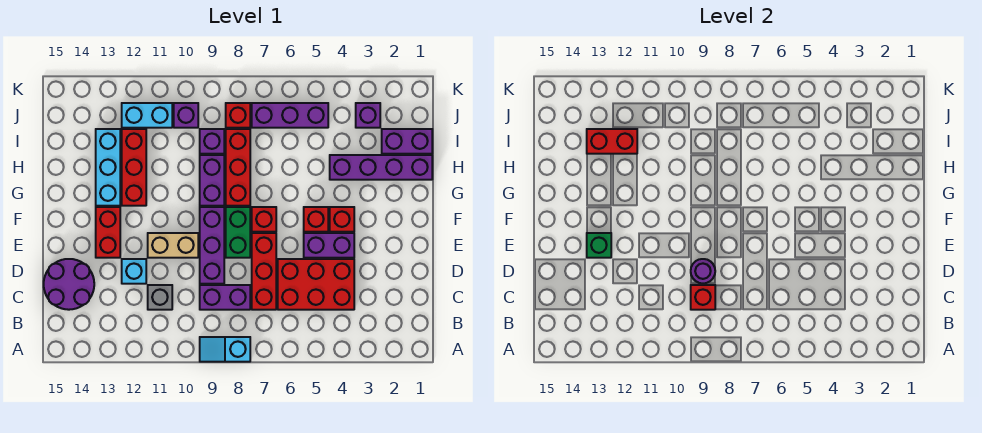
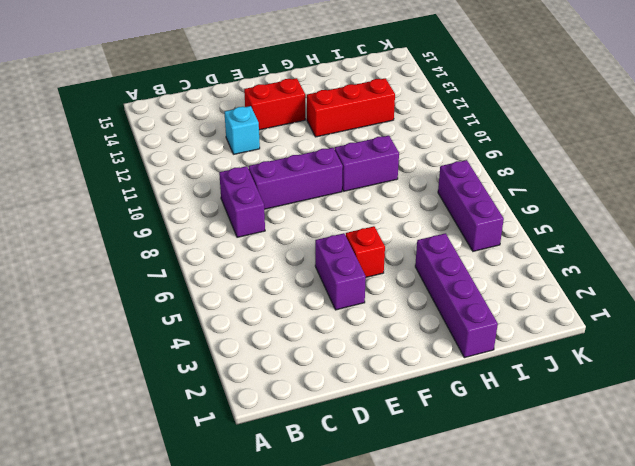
none -> cyan 1x2 slope [200,337,250,362]
none -> red 2x3 brick [278,259,354,310]
none -> red 1x3 brick [252,233,276,310]
none -> grey 1x1 brick [148,285,172,310]

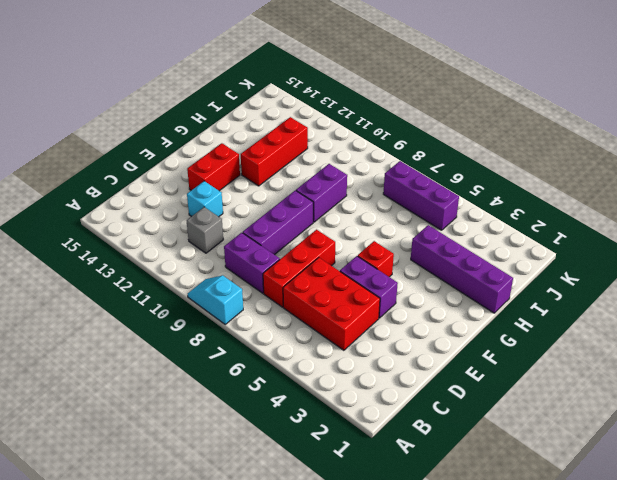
none -> purple 2x2 round brick [44,259,94,310]
none -> green 1x2 brick [226,207,250,258]
none -> tan 1x2 brick [148,233,198,258]
none -> red 1x1 brick [330,207,354,232]

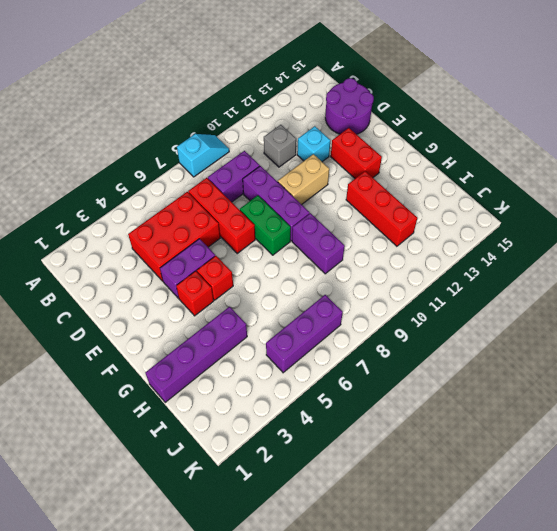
none -> red 1x1 brick [252,207,276,232]
none -> red 1x3 brick [226,129,250,206]
none -> cyan 1x3 brick [96,129,120,206]
none -> purple 1x2 brick [382,129,432,154]

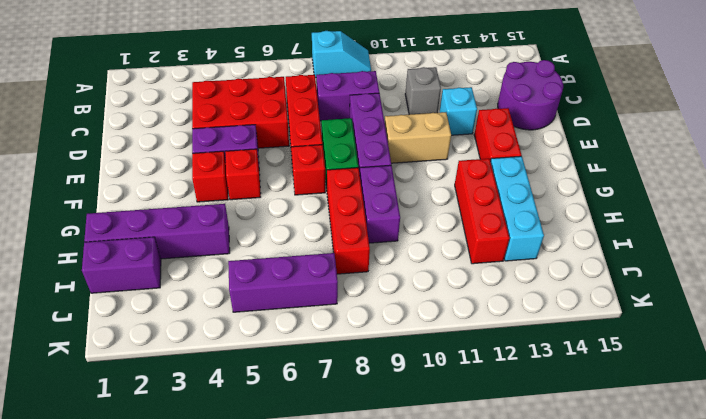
none -> purple 1x1 brick [200,129,224,154]
none -> purple 1x1 brick [356,103,380,128]
none -> red 1x1 brick [226,103,250,128]
none -> purple 1x1 brick [174,103,198,128]

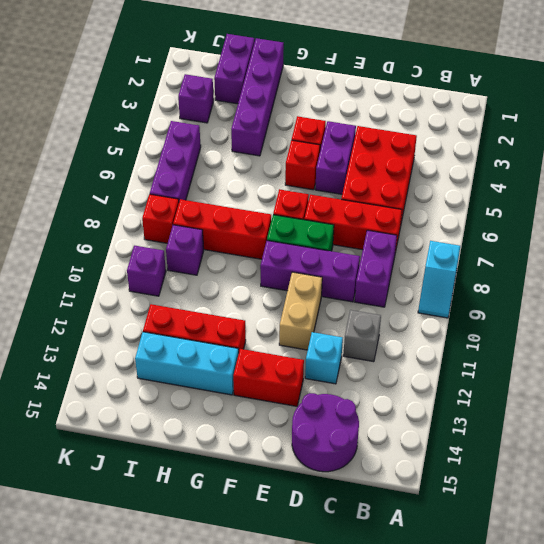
none -> purple 1x2 brick [200,155,224,206]
none -> cyan 1x2 brick [122,103,172,128]
none -> red 1x1 brick [691,285,715,310]
none -> purple 1x1 round brick [691,259,715,284]

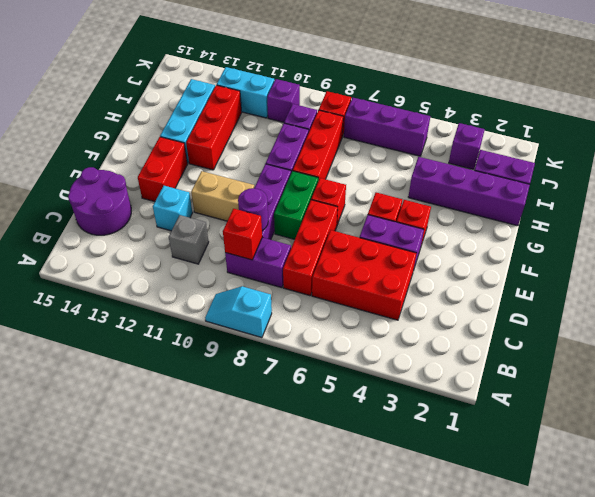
none -> green 1x1 brick [587,233,611,258]
none -> red 1x2 brick [587,129,637,154]

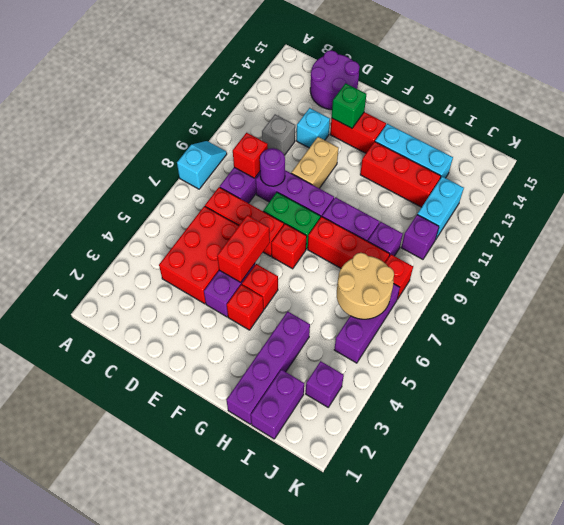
red 1x2 brick [217,215,270,282] -> red 1x2 brick moved to [587,129,637,154]
tan 2x2 round brick [337,253,394,319] -> none

